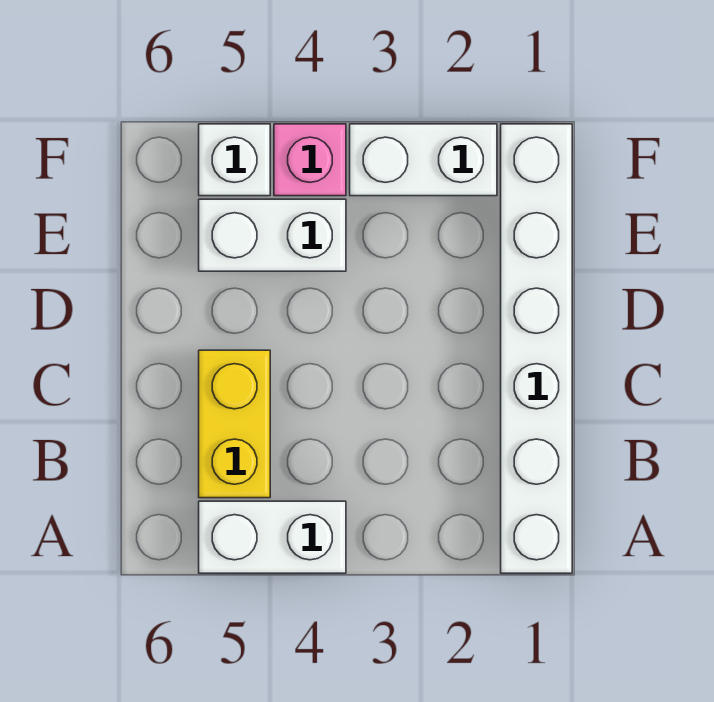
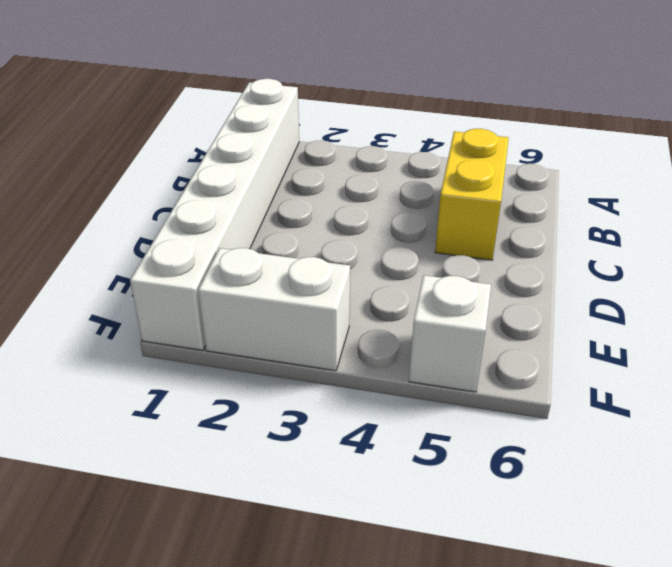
none -> white 1x2 brick [199,501,346,573]
none -> white 1x2 brick [199,199,346,271]

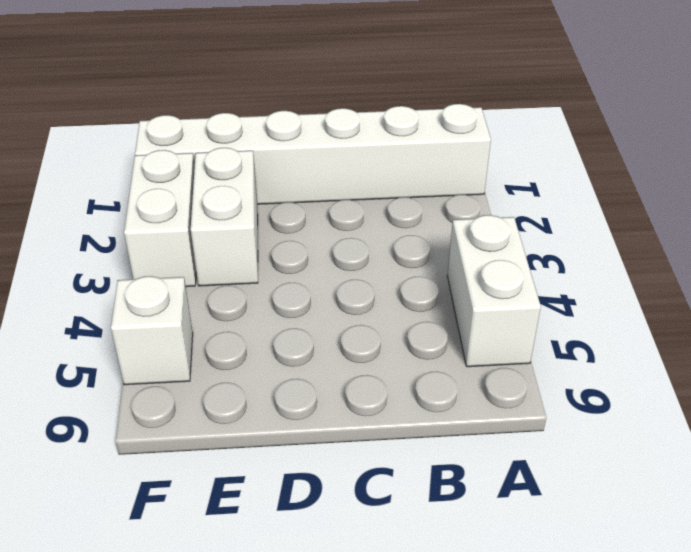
white 1x2 brick [191,148,258,286] -> white 1x2 brick moved to [199,199,346,271]
none -> yellow 1x2 brick [199,350,270,498]
none -> pink 1x1 brick [274,124,346,196]

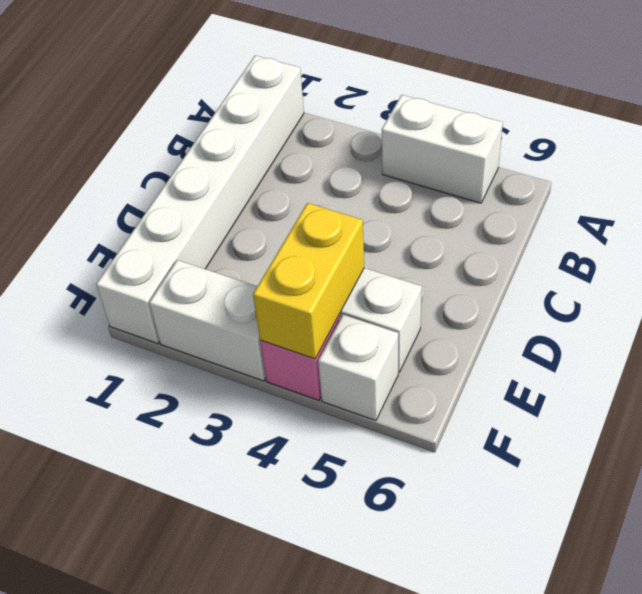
yellow 1x2 brick [253,203,364,359] -> yellow 1x2 brick moved to [199,350,270,498]

